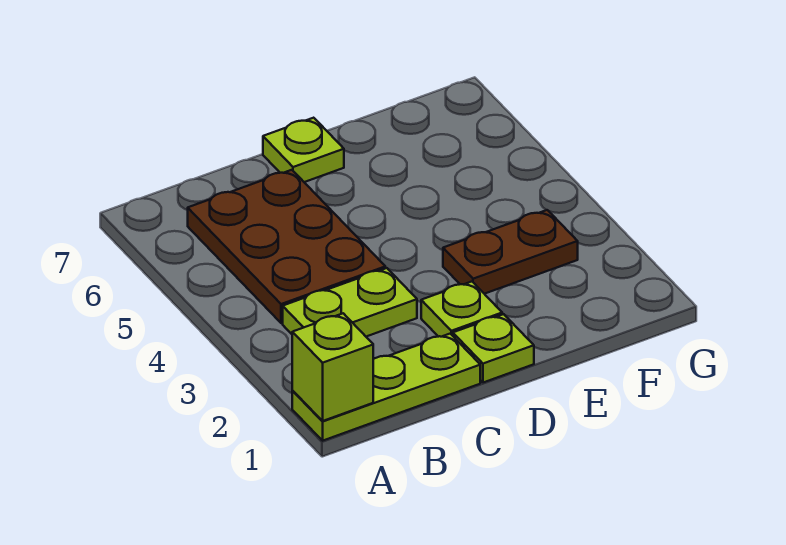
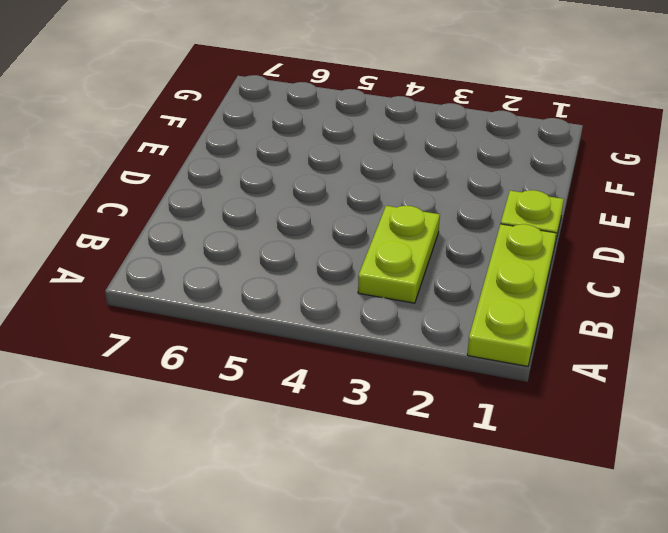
none -> brown 2x3 plate [188,170,385,323]
none -> lime 1x1 plate [421,282,502,337]

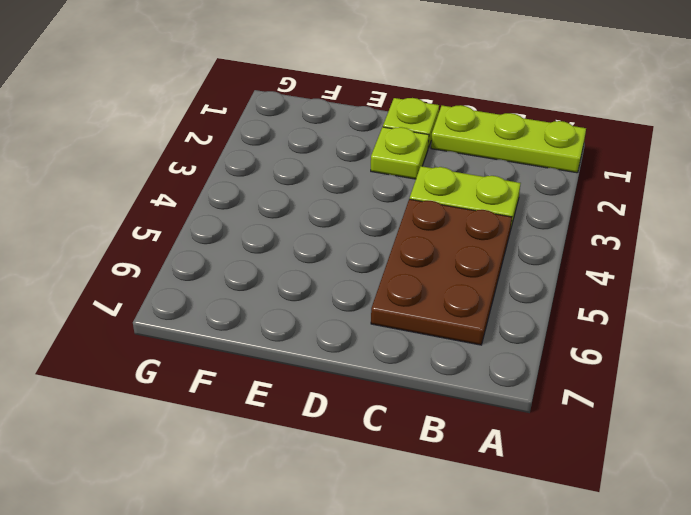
none -> lime 1x1 plate [263,118,344,182]
none -> brown 1x2 plate [443,210,578,294]

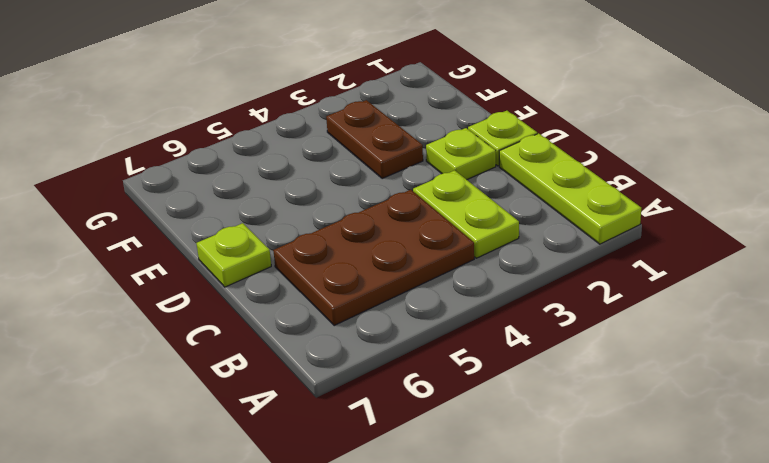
none -> lime 1x1 brick [292,313,373,421]

